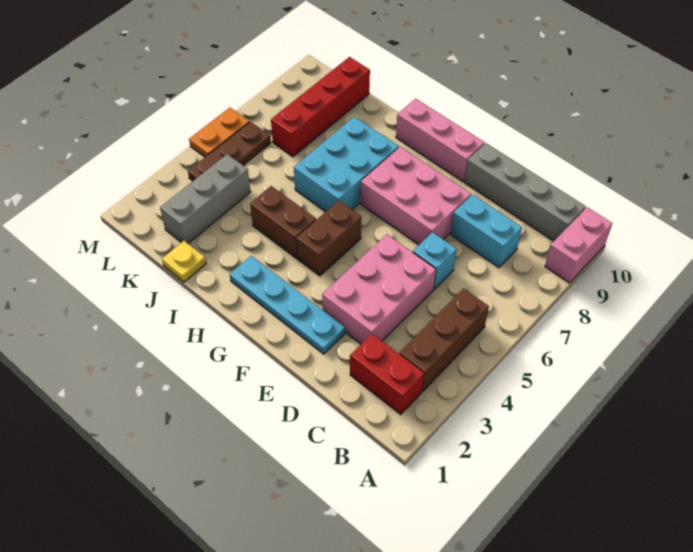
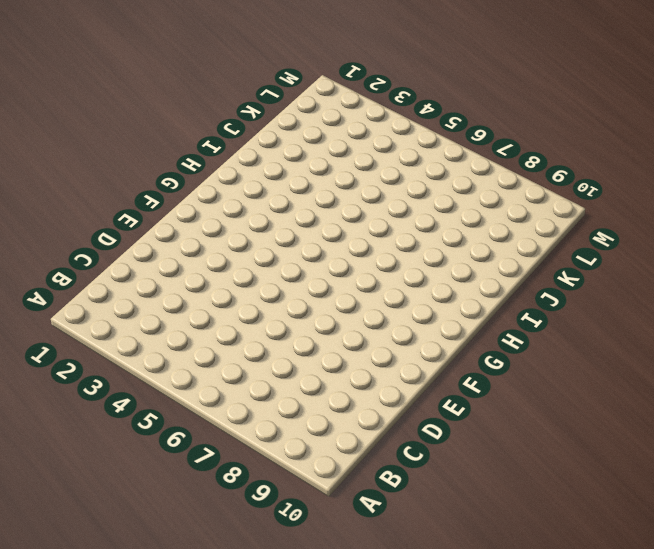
none -> pink 1x2 brick [545,207,612,283]
none -> red 1x2 brick [350,334,424,414]
none -> brown 1x3 brick [399,288,489,391]

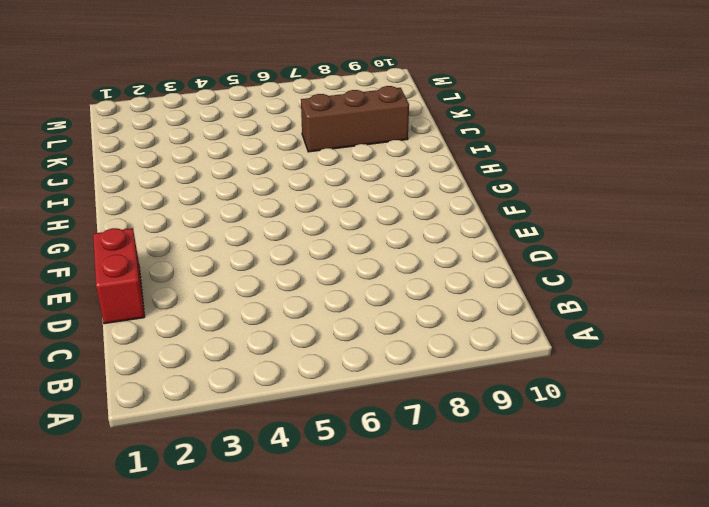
red 1x2 brick [93,228,145,324] -> red 1x2 brick moved to [350,334,424,414]
brown 1x3 brick [301,86,409,152] -> brown 1x3 brick moved to [399,288,489,391]
none -> pink 1x2 brick [545,207,612,283]
none -> grey 1x4 brick [465,143,586,241]
none -> cyan 1x2 brick [451,195,522,268]

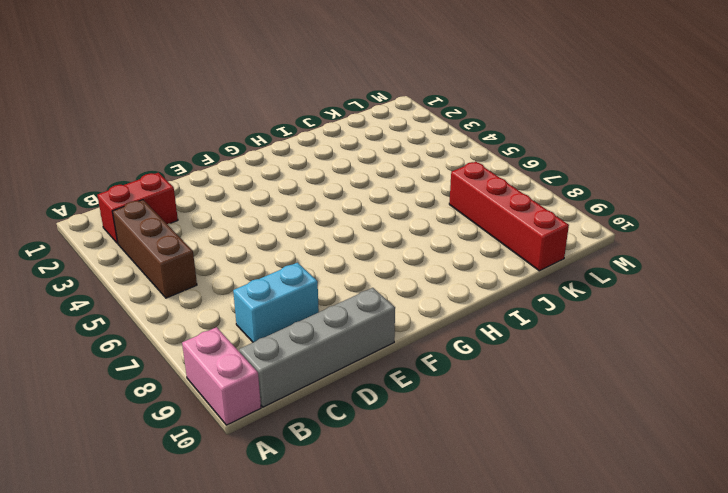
none -> pink 2x3 brick [322,235,436,344]
none -> cyan 1x1 brick [413,232,457,289]
none -> cyan 1x4 plate [230,256,345,354]

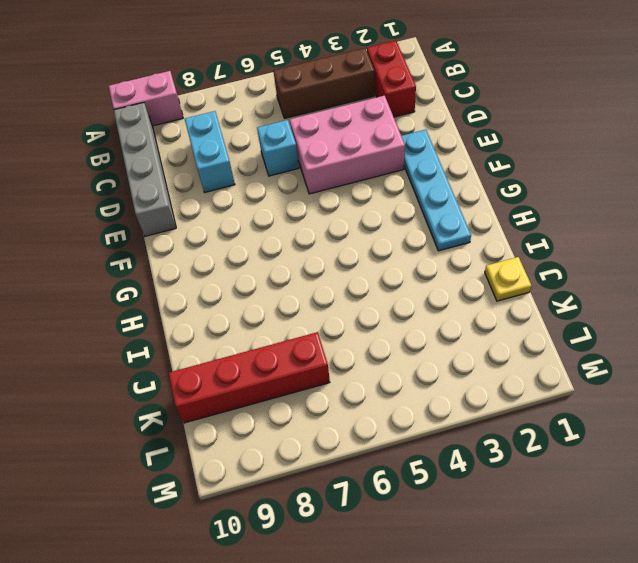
none -> pink 2x3 brick [360,147,471,245]
none -> pink 1x3 brick [396,99,485,182]
none -> brown 1x2 brick [296,200,361,276]

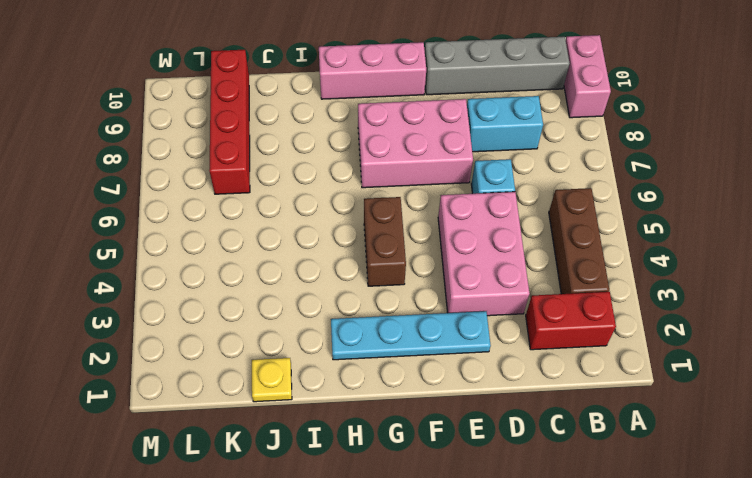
none -> brown 1x2 brick [250,186,316,258]
none -> cyan 2x3 brick [294,117,399,212]
none -> grey 1x3 brick [160,154,251,243]

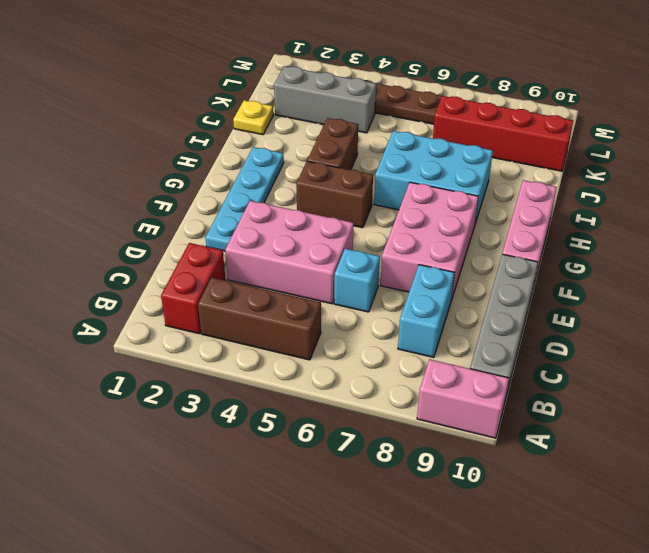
none -> orange 1x2 plate [189,108,249,157]

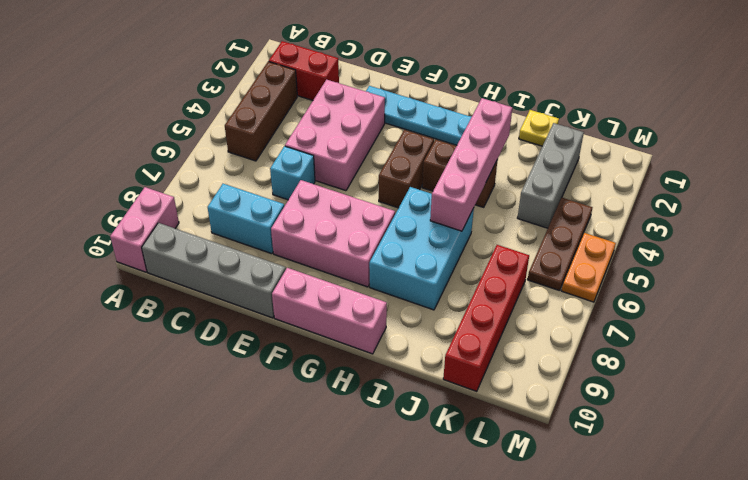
pink 1x4 brick [430,98,512,231] -> none

